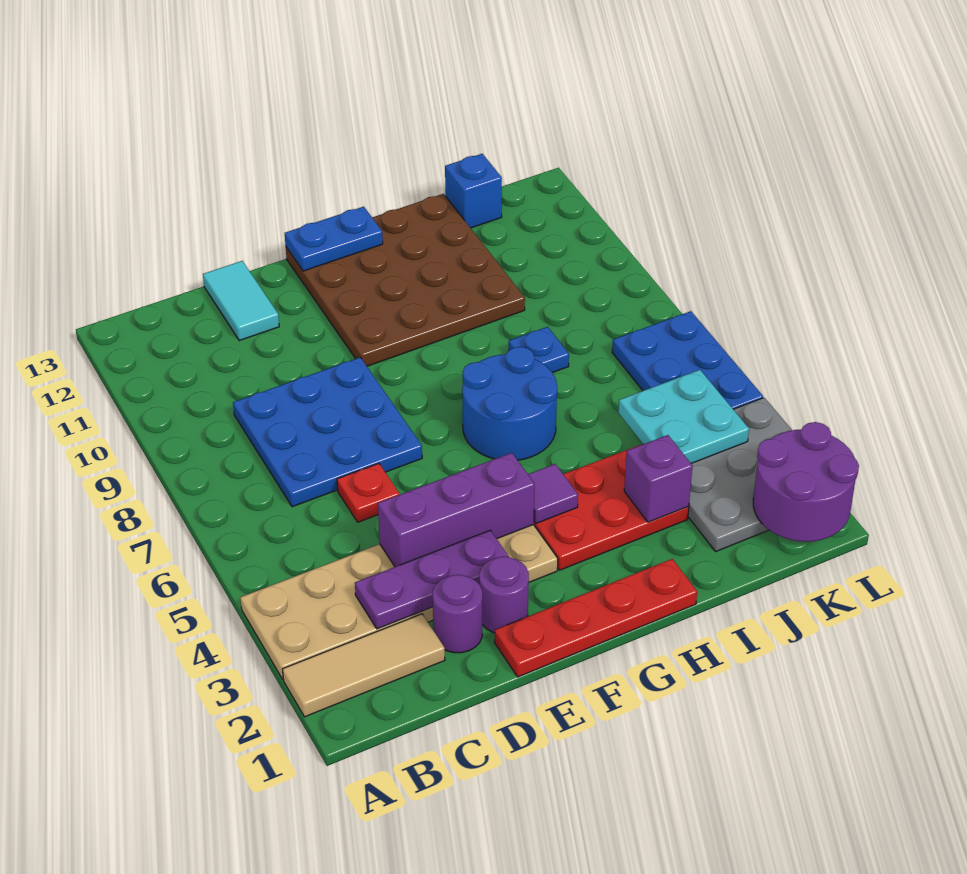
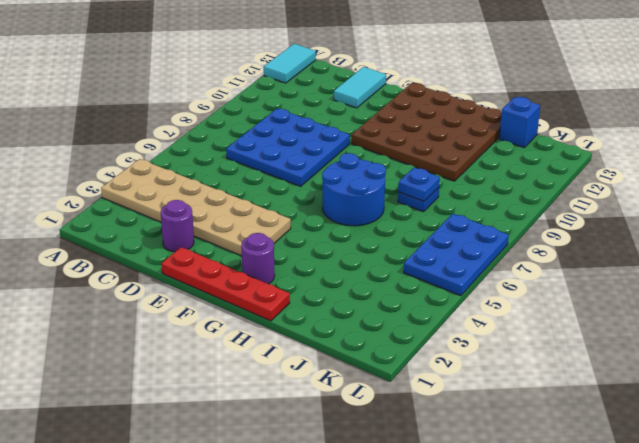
cyan 1x2 tile [264,44,316,83] -> none
purple 1x1 round brick [241,233,275,284] -> purple 1x1 round brick moved to [479,556,529,633]
blue 1x1 plate [398,168,440,201] -> none
none -> tan 1x3 tile [283,614,445,717]
none -> red 1x1 plate [337,463,400,522]
none -> red 2x3 plate [534,445,689,570]

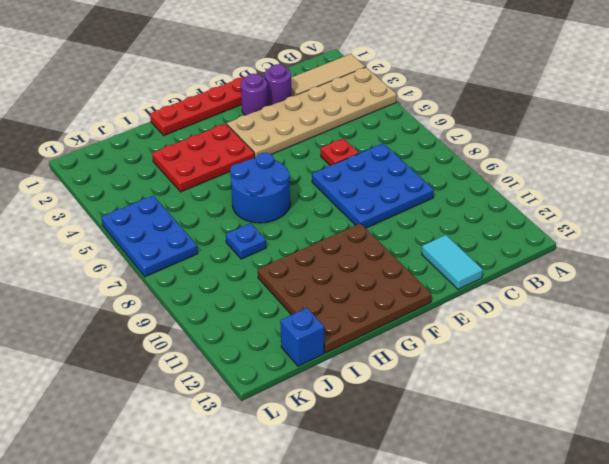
none -> grey 3x3 plate [688,398,792,551]
none -> purple 1x3 plate [355,530,509,629]
none -> purple 1x3 brick [378,453,535,567]

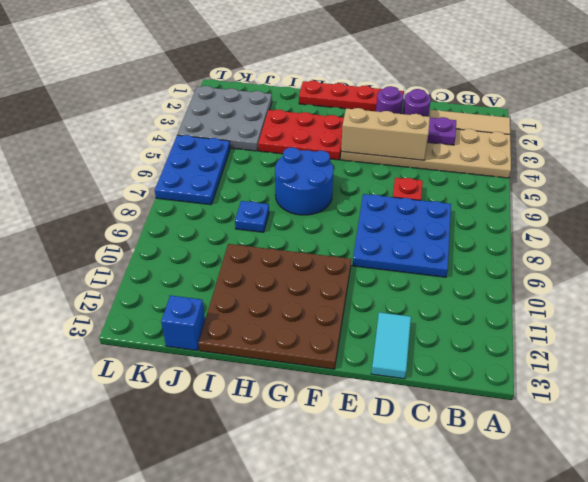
tan 1x3 brick [341,108,430,160] -> purple 1x3 brick [378,453,535,567]
none -> blue 1x2 plate [285,207,383,271]
none -> purple 1x1 tile [528,464,578,523]
none -> purple 1x1 brick [624,435,693,522]

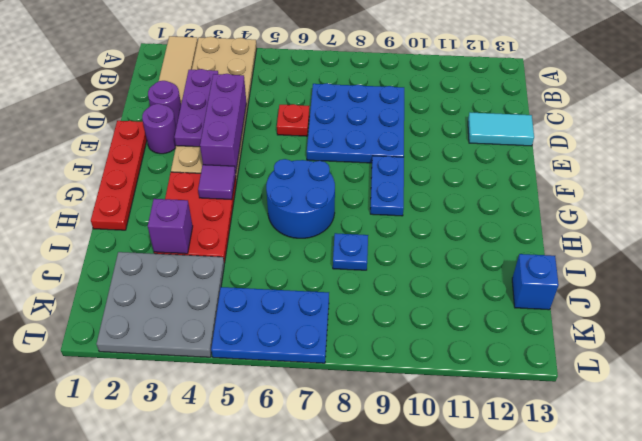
blue 1x2 plate [370,156,404,216] -> blue 1x2 plate moved to [285,207,383,271]
none -> brown 4x4 plate [286,194,525,366]
none -> cyan 2x2 plate [618,370,749,463]
none -> purple 2x2 round brick [753,422,859,542]

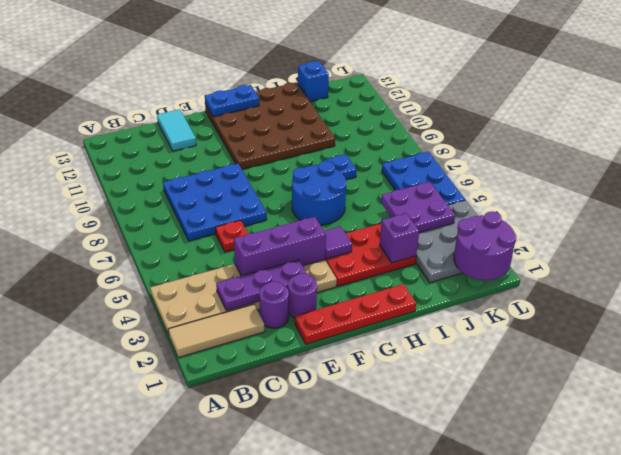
purple 2x2 plate [381,182,455,233] -> cyan 2x2 plate [618,370,749,463]

